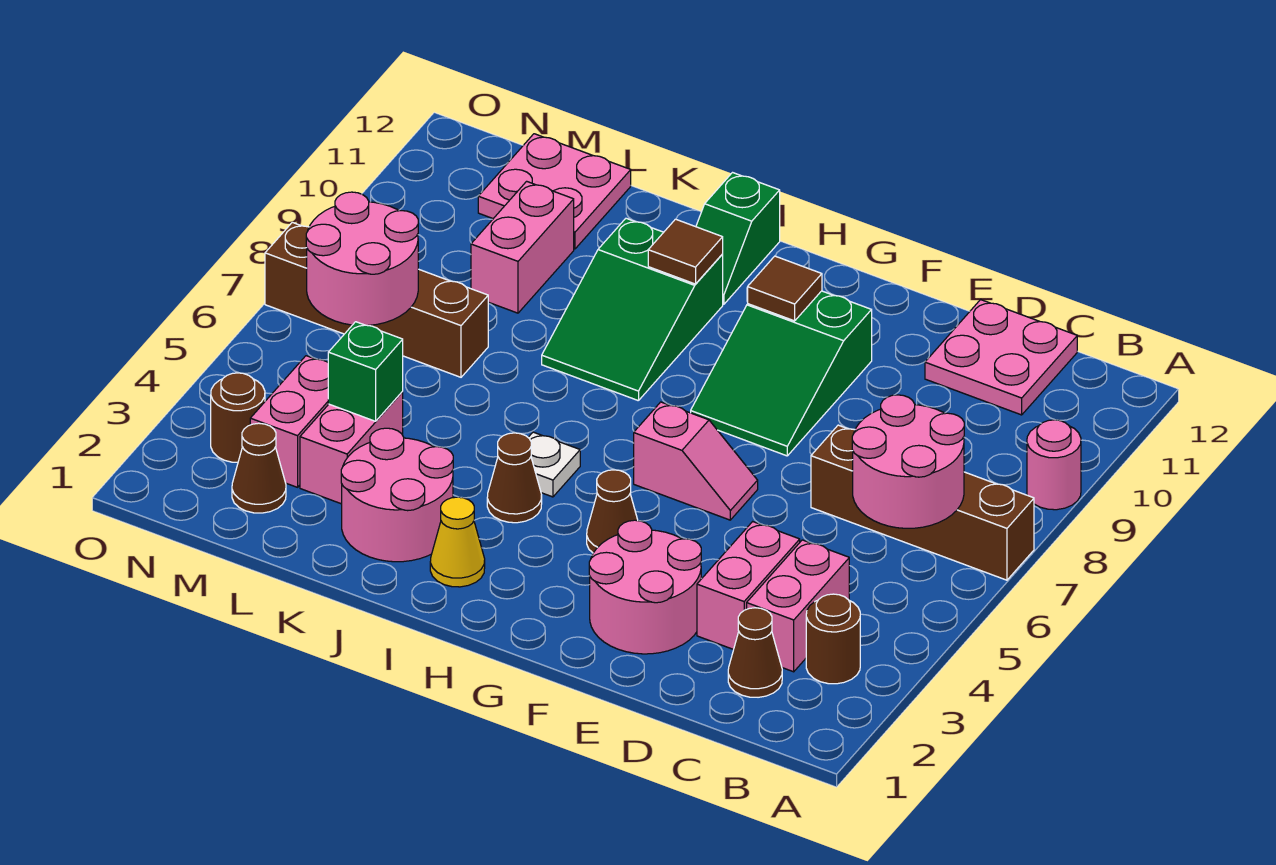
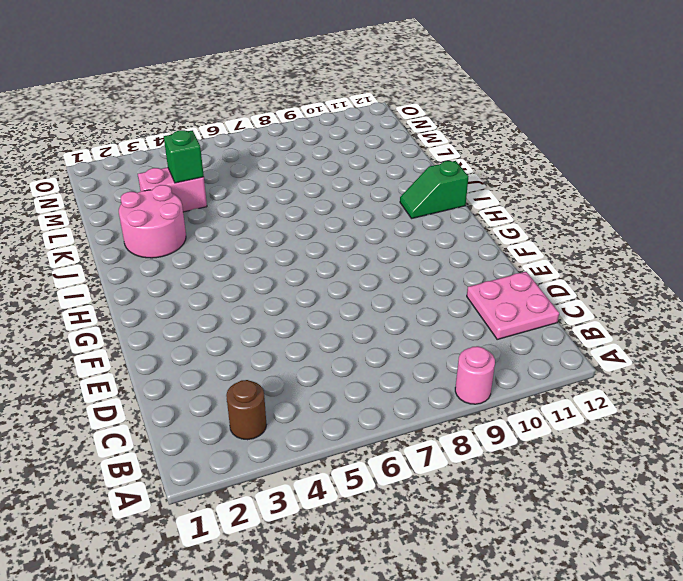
none -> brown 1x4 brick [811,425,1034,580]
none -> brown 1x1 cone [728,608,782,697]
none -> pink 1x2 brick [747,540,849,672]

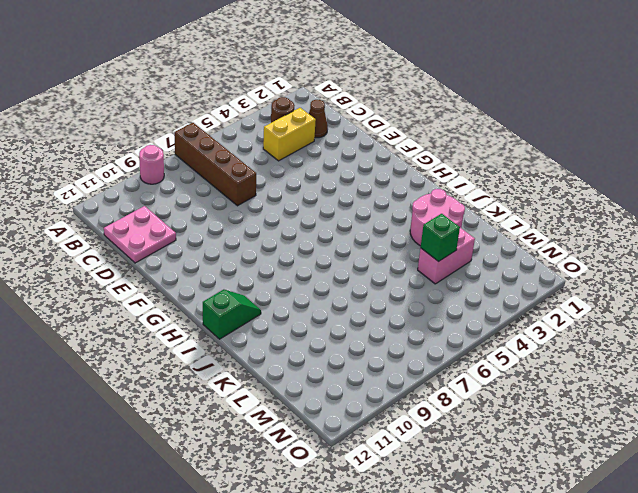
yellow 1x2 brick [263,108,316,161] -> pink 1x2 brick [747,540,849,672]
none -> pink 1x2 brick [697,522,800,650]
none -> pink 2x2 round brick [589,520,701,654]
none -> pink 1x2 slope [634,402,758,520]

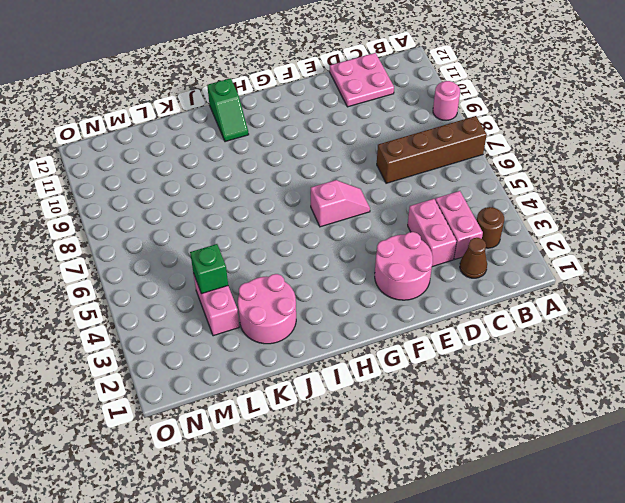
none -> green 2x3 slope [691,291,872,456]
none -> brown 1x1 cone [587,470,638,553]
none -> yellow 1x1 cone [430,497,485,587]

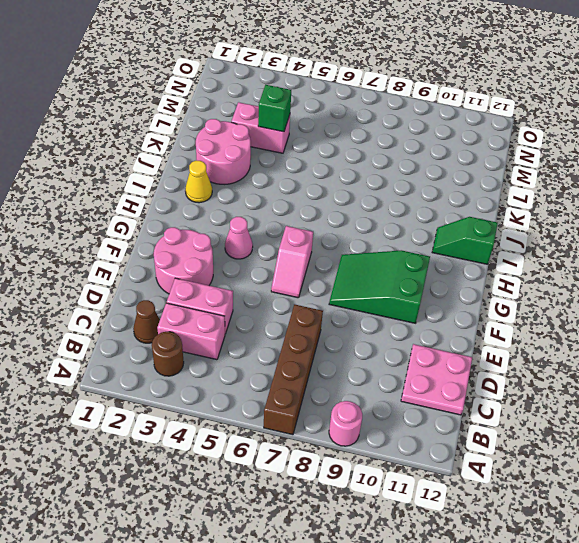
pink 1x1 cone [225,217,253,259] -> brown 1x1 cone [587,470,638,553]
none -> brown 1x1 cone [487,433,542,523]
none -> white 1x1 plate [528,432,580,497]
none -> green 2x3 slope [542,218,723,401]

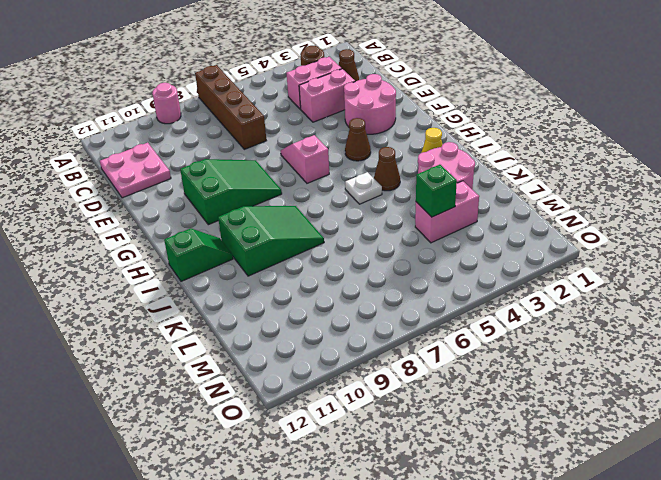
none -> brown 1x4 brick [265,222,488,377]
none -> pink 1x2 brick [471,181,574,313]
none -> pink 2x2 plate [478,134,631,249]

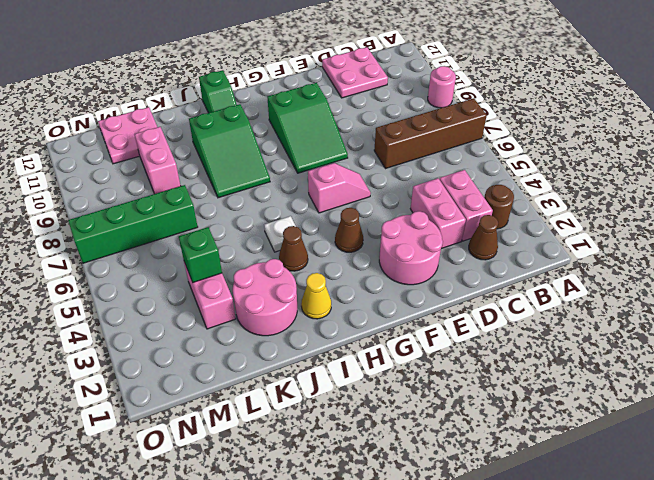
green 1x4 brick [68,185,198,263] -> brown 1x4 brick [265,222,488,377]
none -> brown 1x1 cone [232,423,286,513]
none -> pink 1x2 brick [250,356,328,487]
none -> brown 1x1 round brick [211,373,265,462]

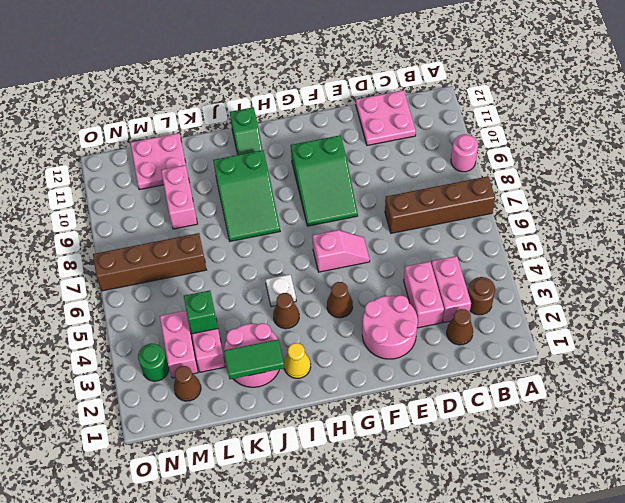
green 1x2 tile [224,340,284,379] -> none
green 1x1 round brick [138,344,169,381] -> brown 1x1 round brick [211,373,265,462]
none -> pink 2x2 round brick [852,395,964,528]
none -> brown 1x1 tile [748,256,822,321]
none -> brown 1x1 tile [648,219,723,284]

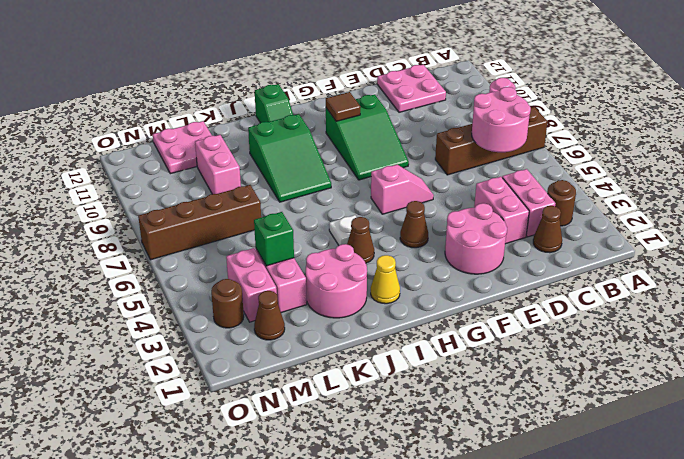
none -> brown 1x1 tile [648,219,723,284]
none -> pink 2x2 round brick [306,192,418,326]

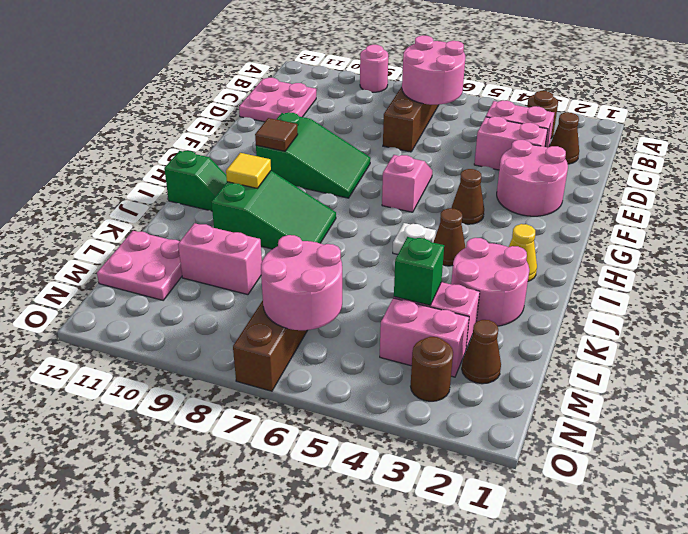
yellow 1x1 tile [226,153,271,188] -> brown 1x1 tile [648,219,723,284]

